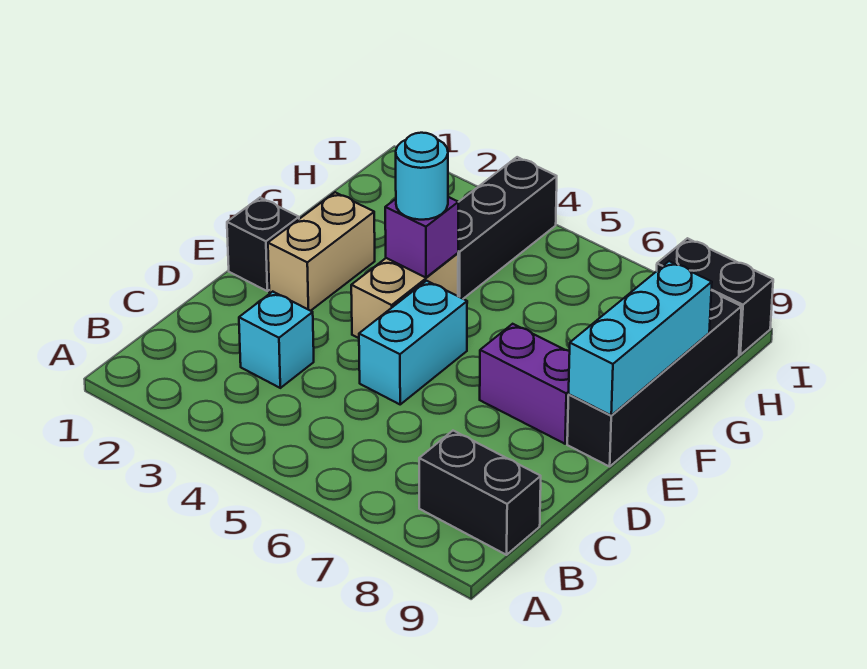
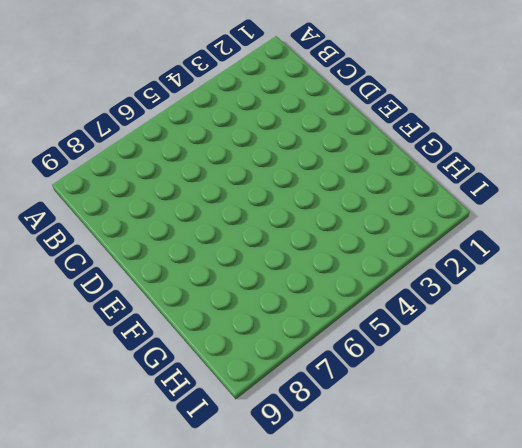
none -> black 1x2 brick [419,431,541,555]
none -> cyan 1x1 brick [239,292,314,388]
none -> cyan 1x2 brick [359,281,467,404]

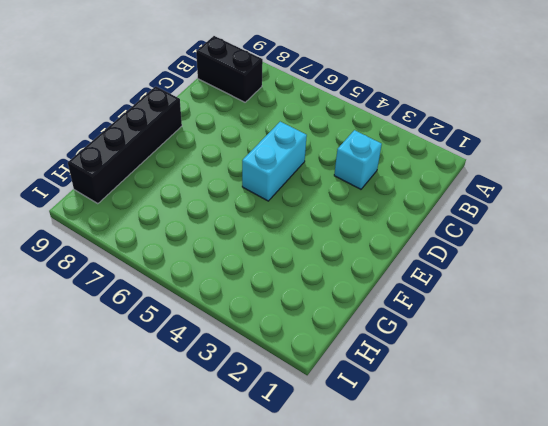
none -> black 1x1 brick [227,198,299,291]
none -> tan 1x2 brick [268,192,375,311]
none -> tan 1x2 brick [351,253,458,338]

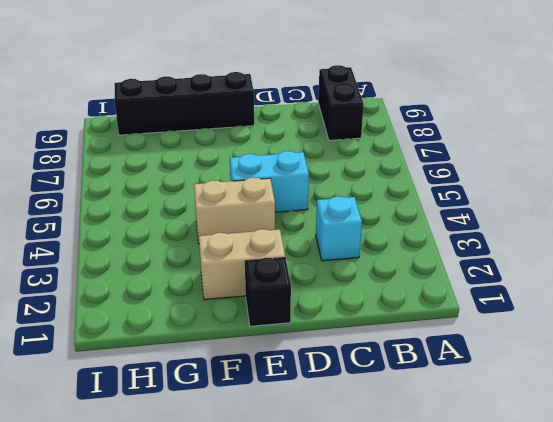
none -> purple 1x2 brick [480,324,570,444]
none -> black 1x3 brick [458,157,557,299]
none -> black 1x2 brick [657,238,773,355]

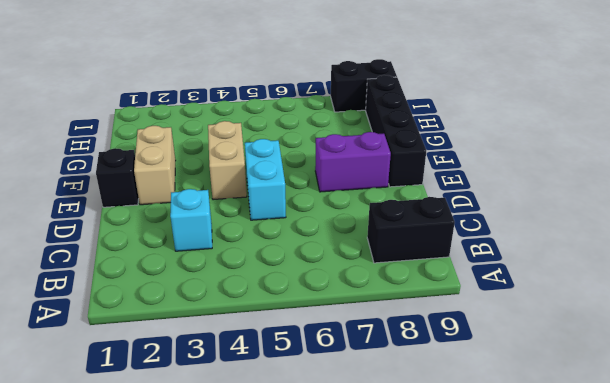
none -> black 1x3 brick [458,157,557,299]
none -> cyan 1x3 brick [569,261,712,416]
none -> purple 1x1 brick [385,197,458,278]

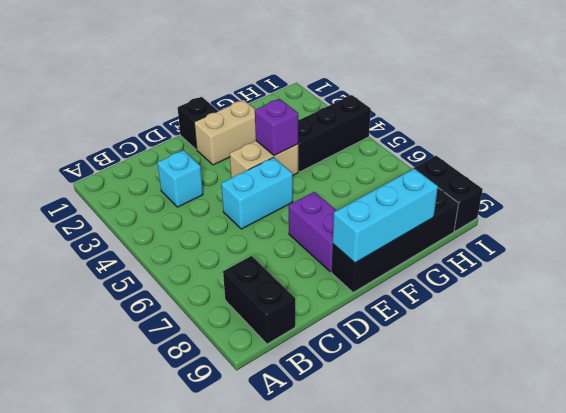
none -> cyan 1x1 round brick [396,133,448,220]

